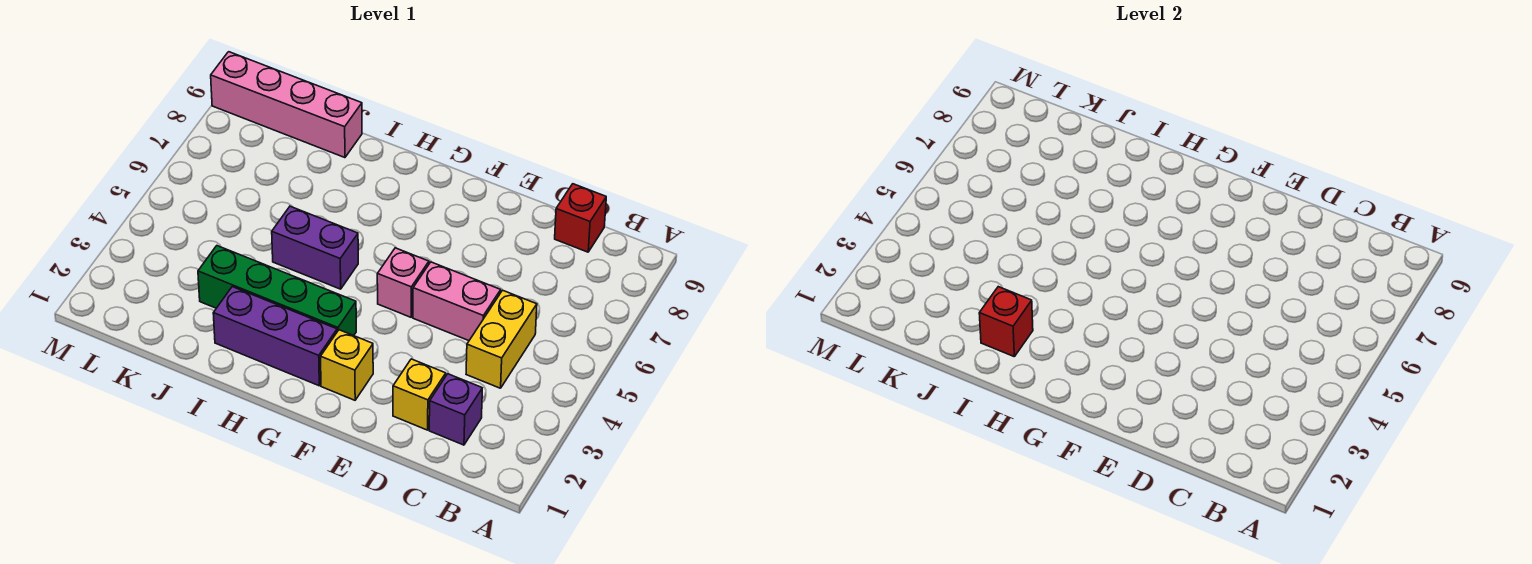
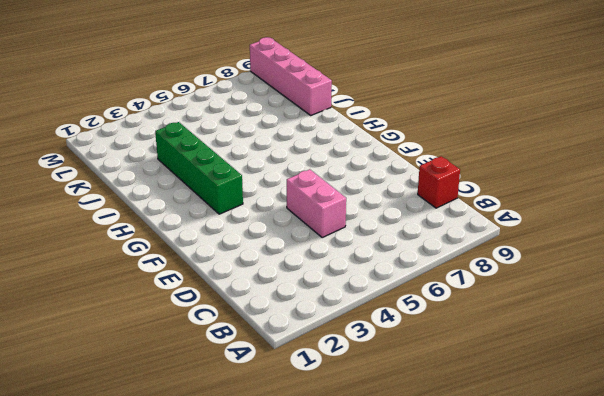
none -> purple 1x1 brick [429,374,482,445]
none -> yellow 1x2 brick [466,290,537,388]
none -> yellow 1x1 brick [393,359,446,430]

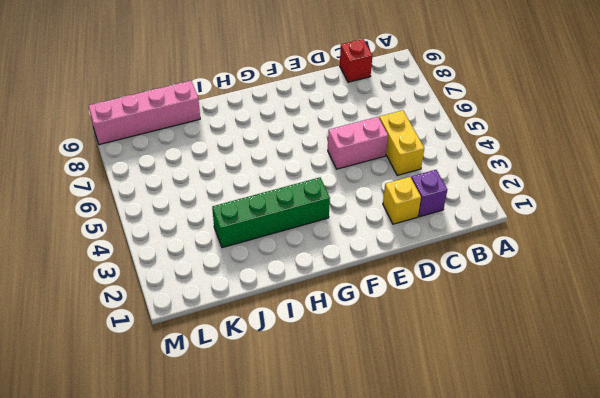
none -> yellow 1x1 brick [321,330,373,400]
none -> pink 1x1 brick [377,248,429,317]
none -> purple 1x3 brick [213,287,337,386]

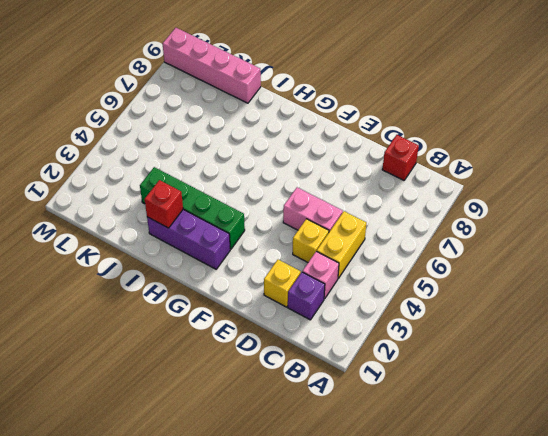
pink 1x1 brick [302,251,339,299] -> pink 1x1 brick moved to [377,248,429,317]
yellow 1x1 brick [293,219,329,262] -> yellow 1x1 brick moved to [321,330,373,400]
none -> purple 1x2 brick [272,206,358,289]

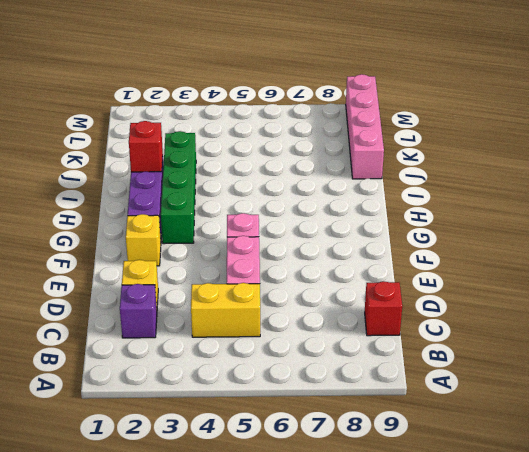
none -> purple 1x2 brick [272,206,358,289]

